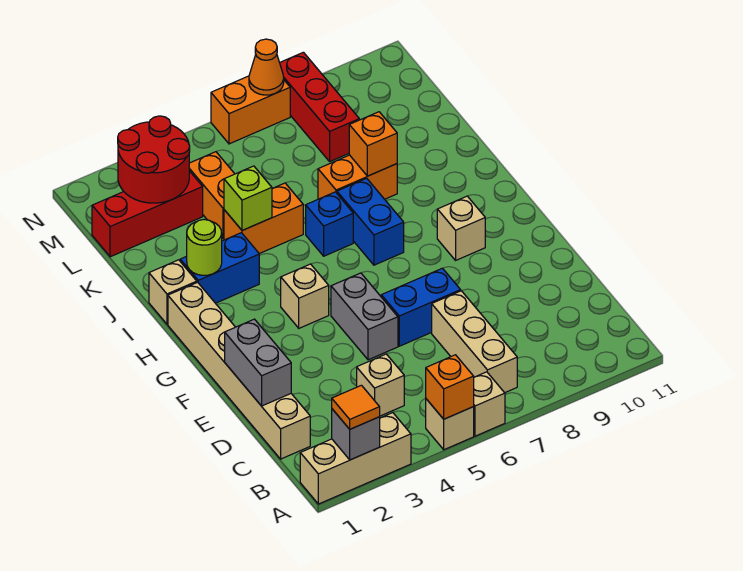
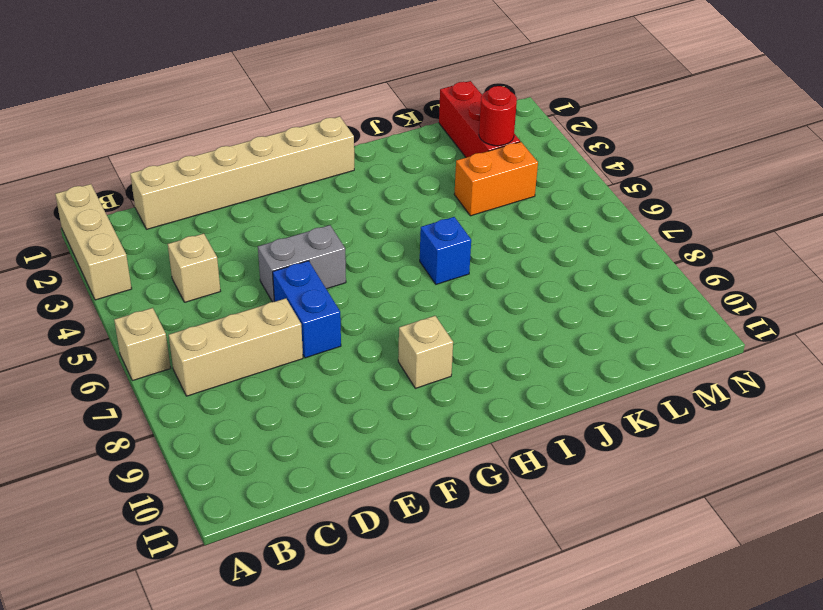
red 1x1 round brick [479,86,517,146] -> red 2x2 round brick [118,116,190,203]
none -> tan 1x1 brick [426,399,474,450]
none -> tan 1x1 brick [281,264,329,328]
none -> blue 1x2 brick [337,178,404,265]

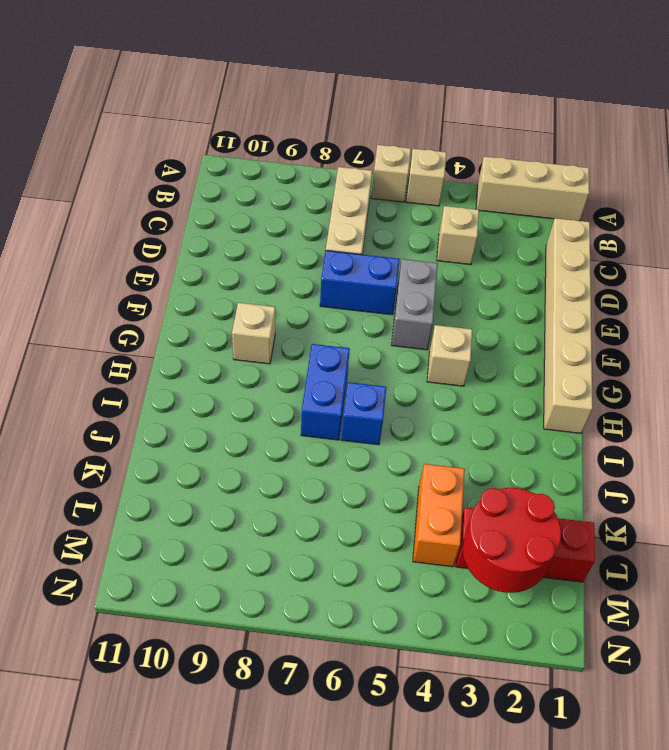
none -> tan 1x1 brick [149,260,197,324]
none -> blue 1x2 brick [180,233,259,303]
none -> orange 1x2 brick [224,183,303,254]

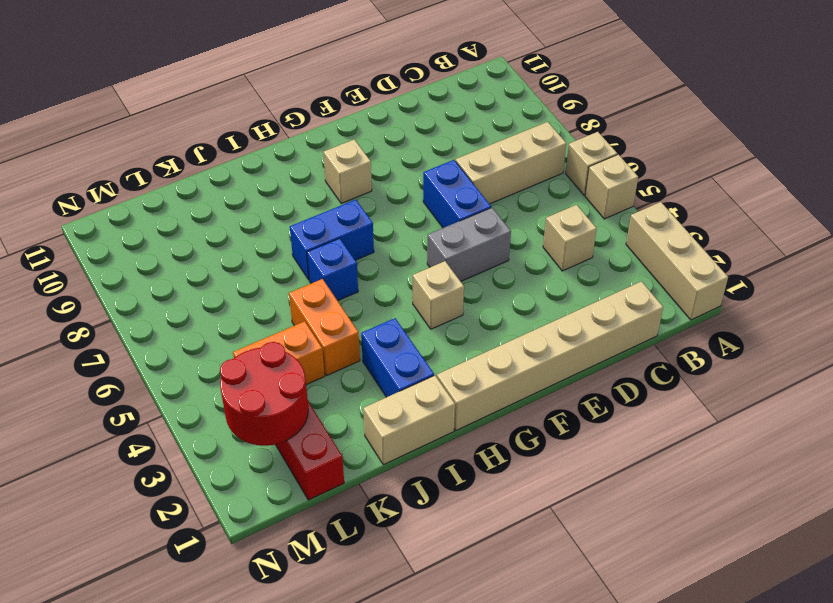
tan 1x2 brick [363,376,455,465] -> tan 1x1 brick [149,260,197,324]
none -> orange 1x2 brick [318,155,397,199]
none -> red 1x3 brick [280,52,359,161]
none -> orange 1x2 brick [211,76,290,144]

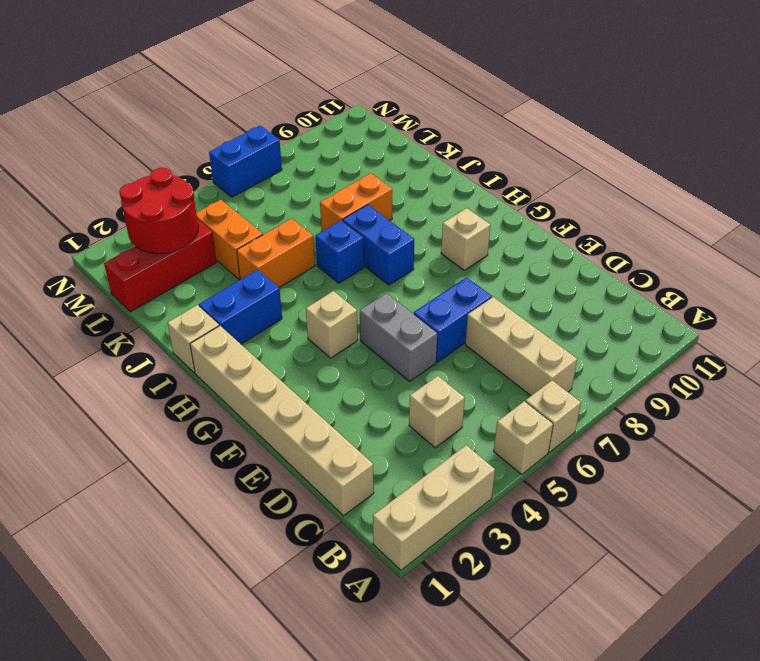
blue 1x2 brick [209,125,282,197] -> orange 1x2 brick [211,76,290,144]
none -> red 1x3 brick [280,52,359,161]
none -> grey 1x1 brick [332,409,380,460]
none -> orange 1x1 brick [426,355,474,419]

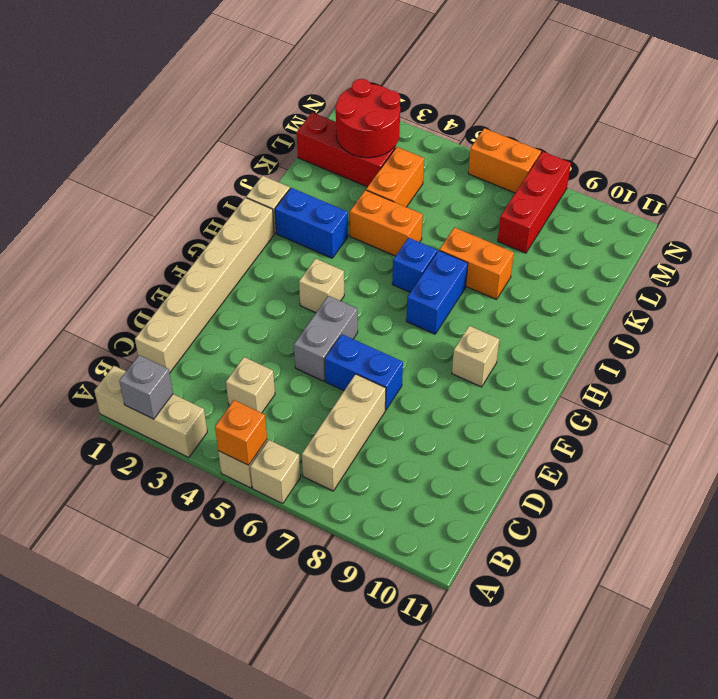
none -> grey 1x2 brick [225,319,291,406]
none -> lime 1x1 round brick [187,220,222,275]
none -> lime 1x1 brick [224,166,272,230]

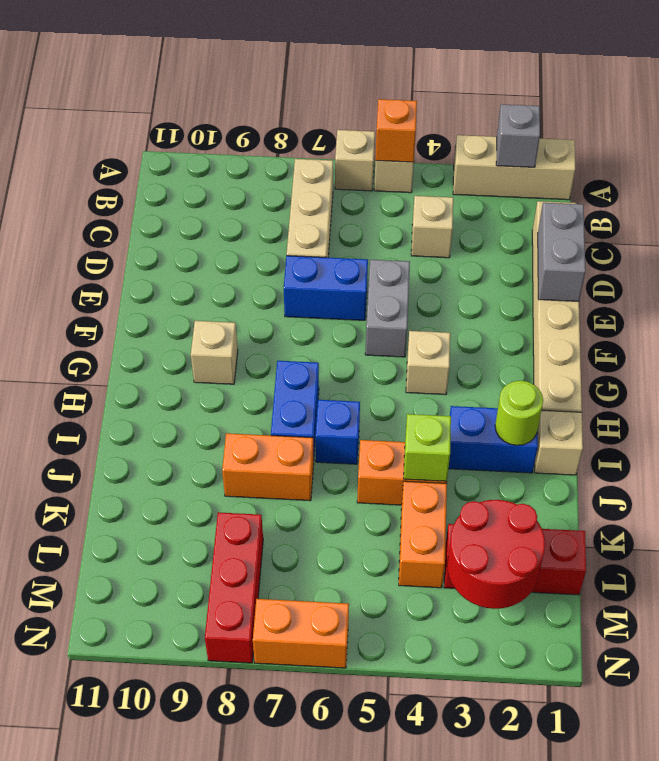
none -> orange 1x1 brick [349,112,397,176]
none -> orange 1x1 cone [249,39,284,95]
none -> orange 1x1 tile [332,385,380,429]

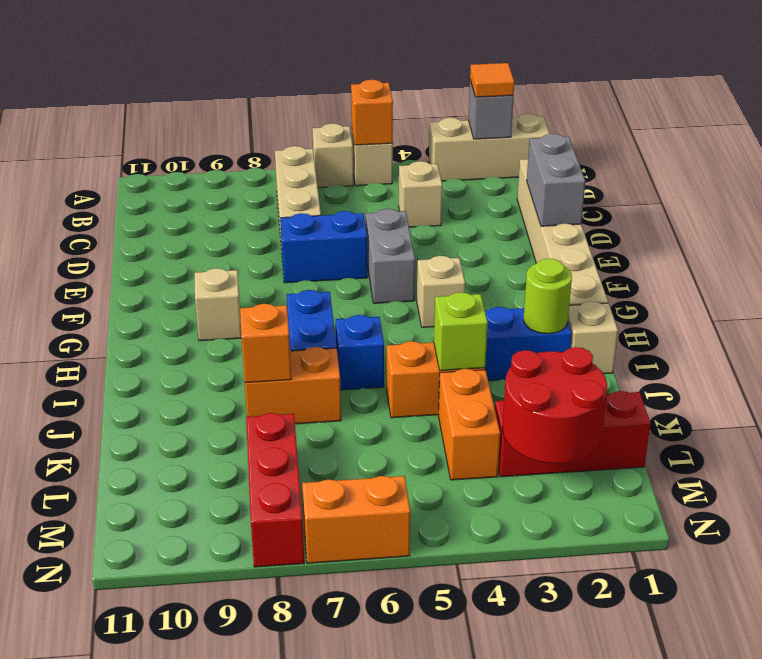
none -> orange 1x1 cone [249,39,284,95]

